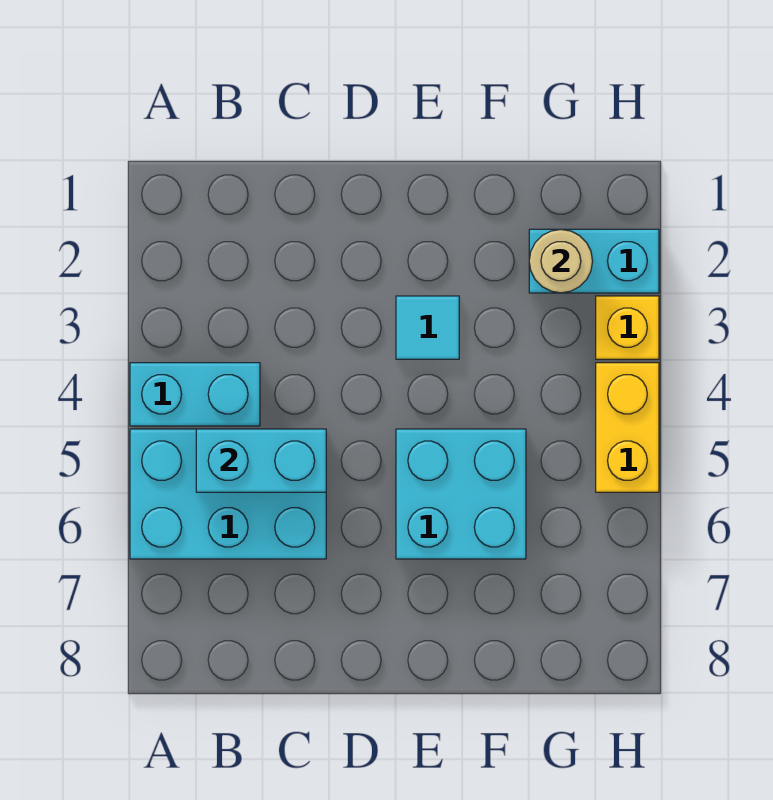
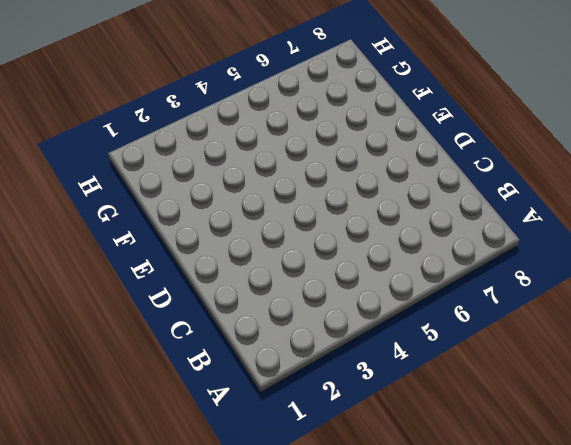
none -> cyan 1x2 brick [130,363,260,426]
none -> cyan 2x3 brick [130,429,326,559]

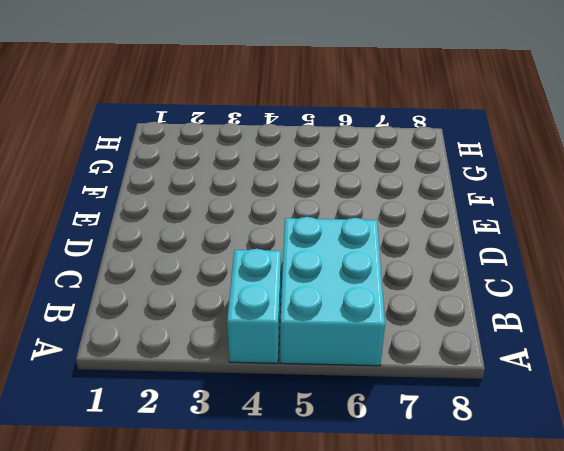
none -> cyan 1x1 tile [396,296,459,359]
none -> cyan 2x2 brick [396,429,526,559]

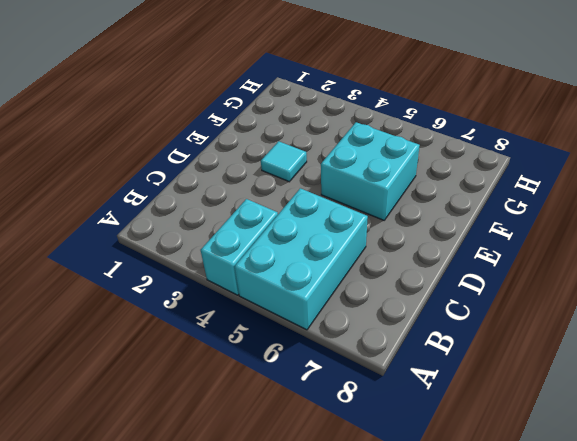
none -> cyan 1x2 brick [529,229,659,293]
none -> yellow 1x1 brick [596,296,659,359]

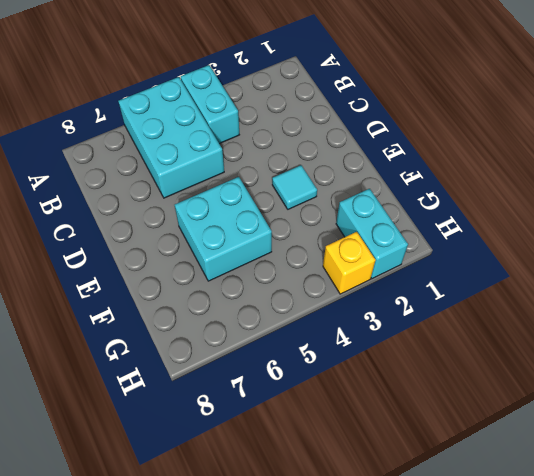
none -> yellow 1x2 brick [596,363,659,492]
none -> cyan 1x2 brick [196,429,326,492]

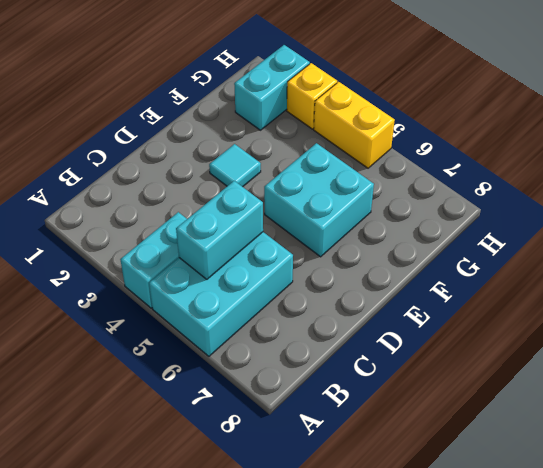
none -> tan 1x1 round brick [529,230,593,293]

